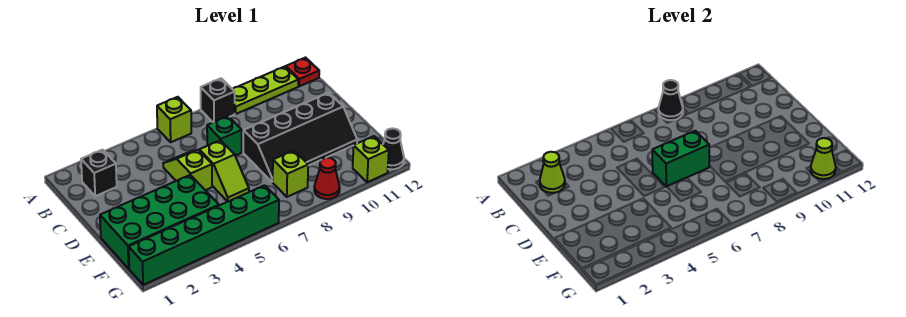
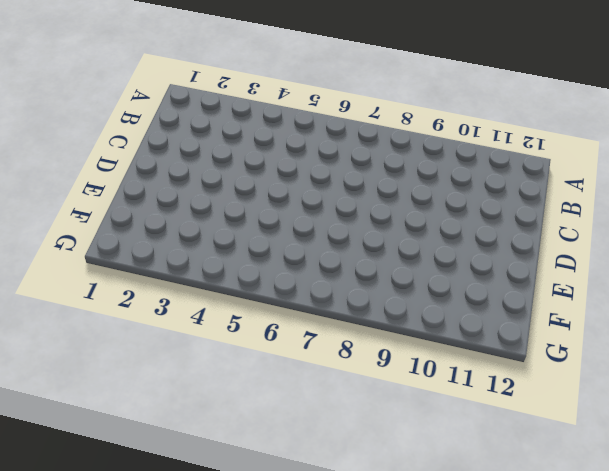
none -> lime 1x1 brick [157,97,191,142]
none -> black 1x1 brick [201,78,235,122]
none -> lime 1x3 plate [233,67,298,114]

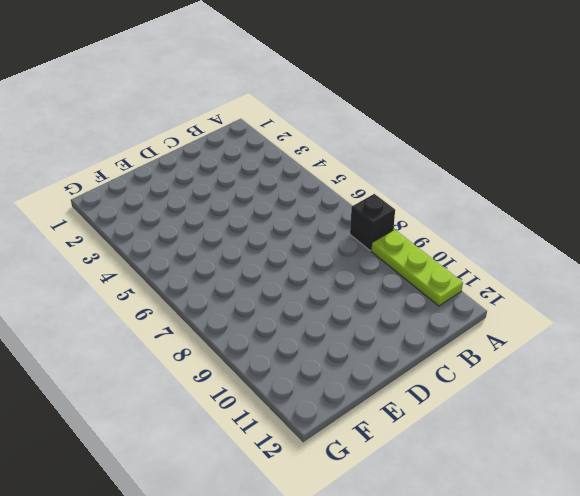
none -> lime 1x1 brick [157,97,191,142]
none -> red 1x1 plate [286,58,319,86]
none -> black 1x1 brick [81,150,117,196]

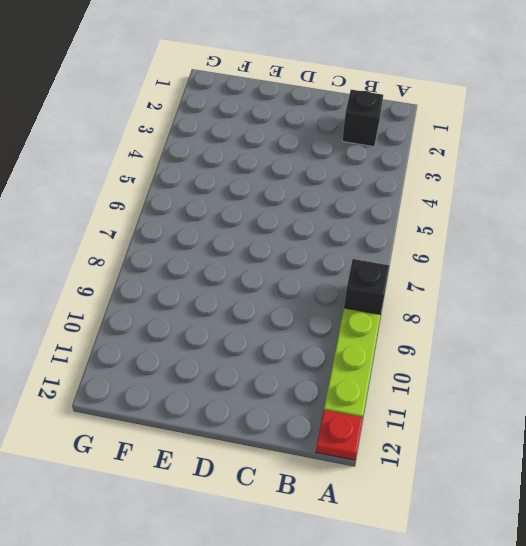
none -> lime 1x1 brick [157,97,191,142]
none -> lime 1x2 slope [163,150,212,190]
none -> green 1x1 brick [207,116,242,156]

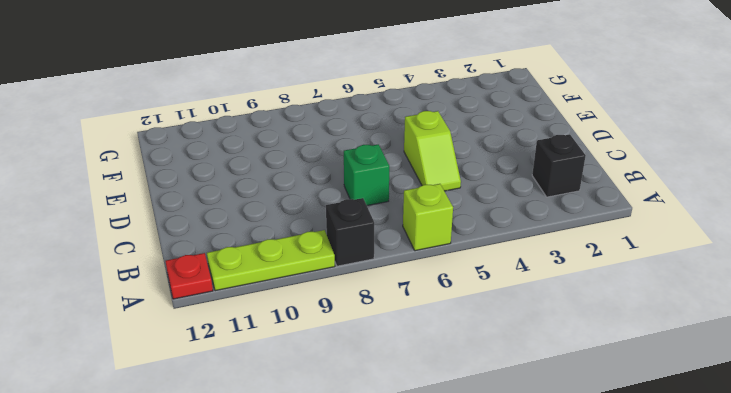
none -> lime 1x2 slope [199,140,249,202]
none -> black 2x4 slope [243,93,357,182]
none -> green 2x4 brick [100,175,219,269]

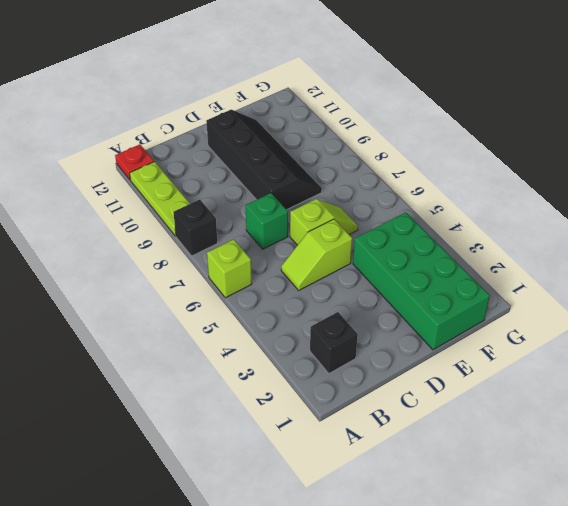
none -> lime 1x1 brick [273,150,308,197]
none -> green 1x6 brick [129,185,279,285]
none -> red 1x1 cone [314,158,340,199]

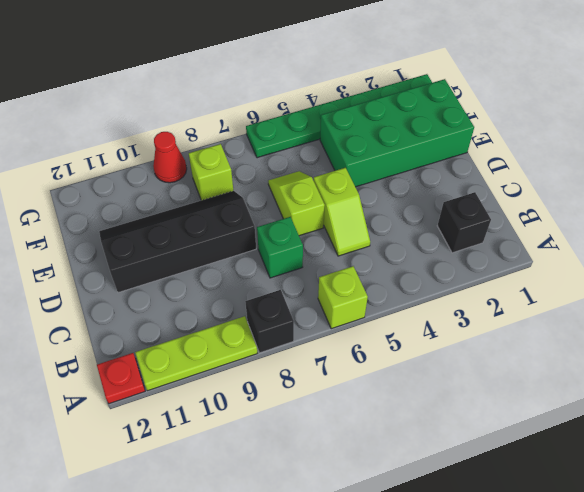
green 1x6 plate [246,74,432,158] -> green 1x6 brick [129,185,279,285]
none -> lime 1x1 brick [353,136,389,182]
none -> black 1x1 cone [383,128,404,169]
none -> black 1x1 cone [658,80,683,120]

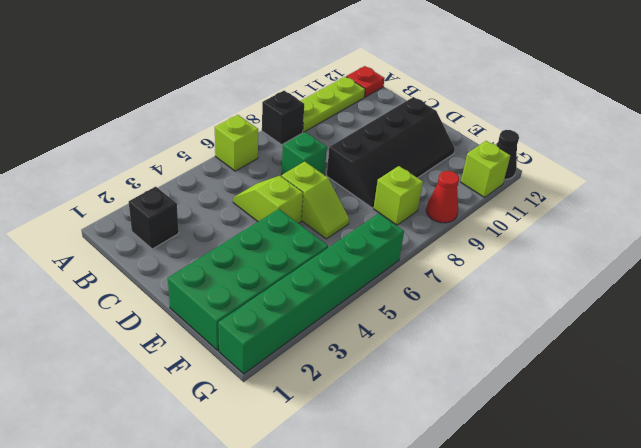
none -> black 1x1 cone [658,80,683,120]
none -> lime 1x1 cone [540,152,565,193]
none -> green 1x2 brick [652,131,709,187]

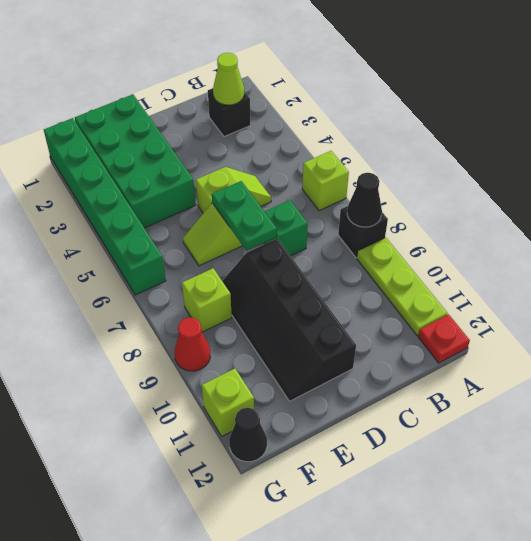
green 1x2 plate [212,181,277,251] -> green 1x2 brick [652,131,709,187]
none -> lime 1x1 cone [811,138,836,179]

